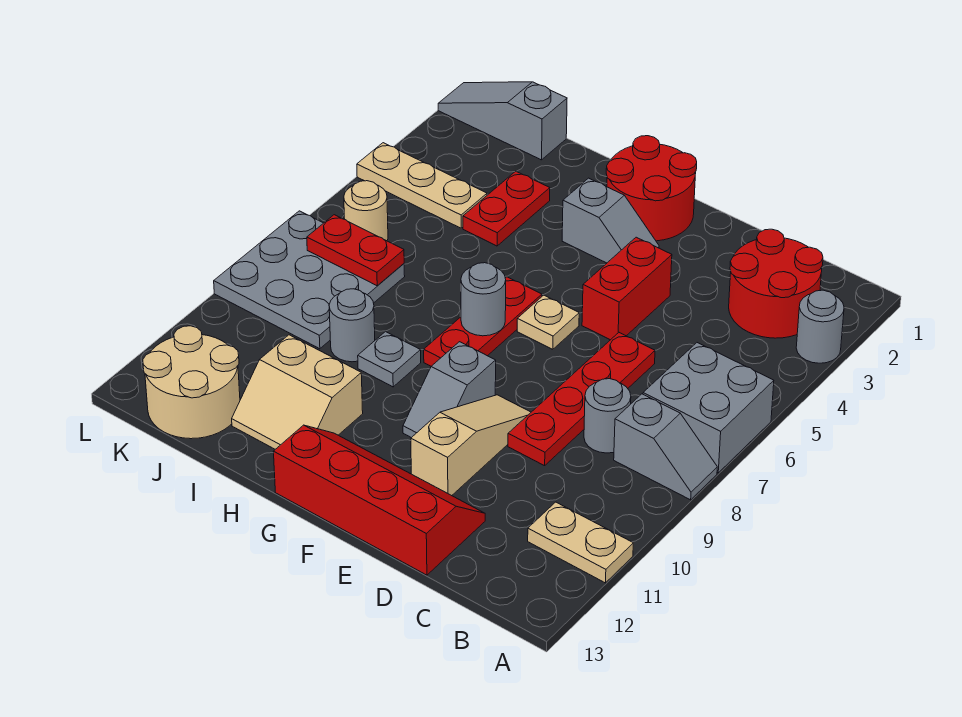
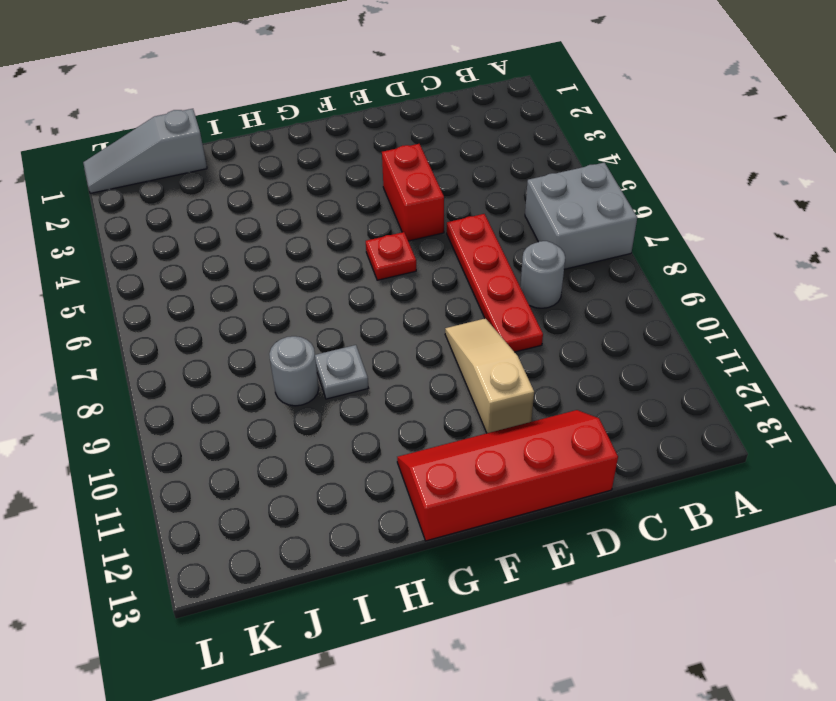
red 1x1 plate [366,232,416,280] -> tan 1x1 plate [517,295,579,349]
none -> grey 1x1 round brick [796,290,844,363]
none -> grey 1x2 slope [614,394,717,500]
none -> tan 1x2 plate [528,502,633,583]

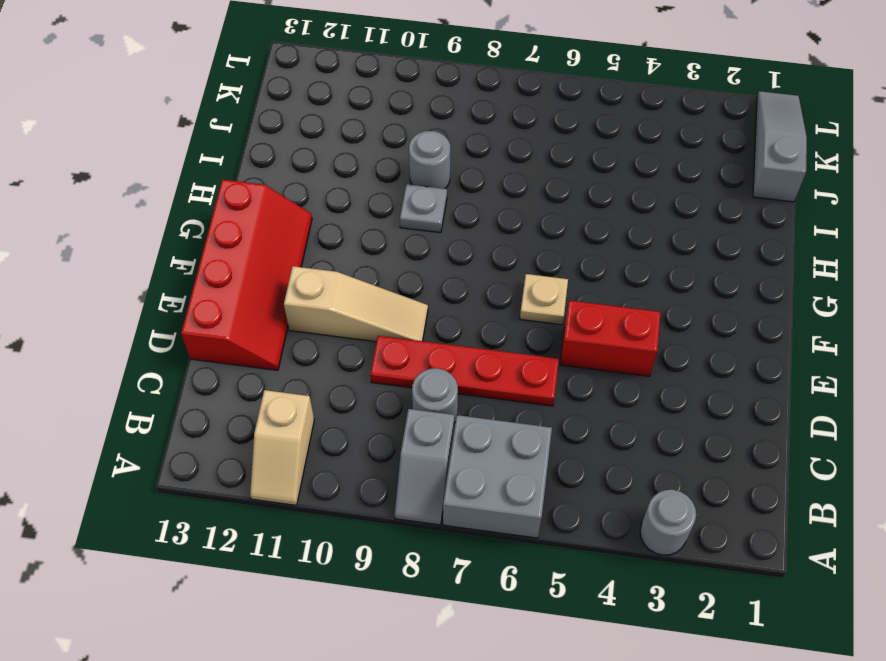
tan 1x2 slope [250,390,314,505] -> tan 1x2 plate [528,502,633,583]
none -> red 2x2 round brick [729,229,823,338]
none -> red 2x2 round brick [606,136,697,241]
none -> grey 1x2 slope [562,178,659,263]

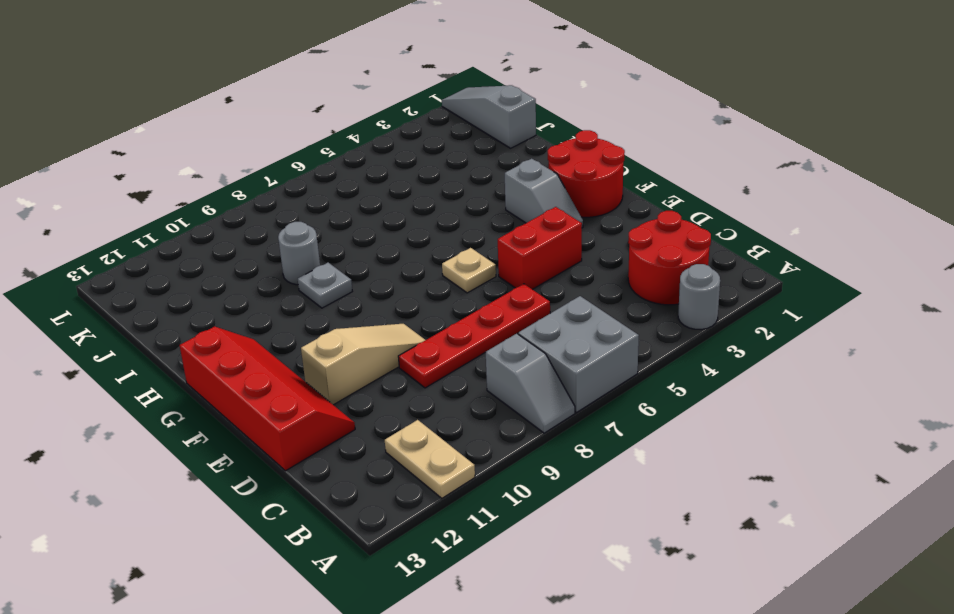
none -> grey 1x1 round brick [584,379,631,453]
none -> grey 1x2 slope [403,342,496,438]
none -> red 1x3 plate [424,277,542,366]

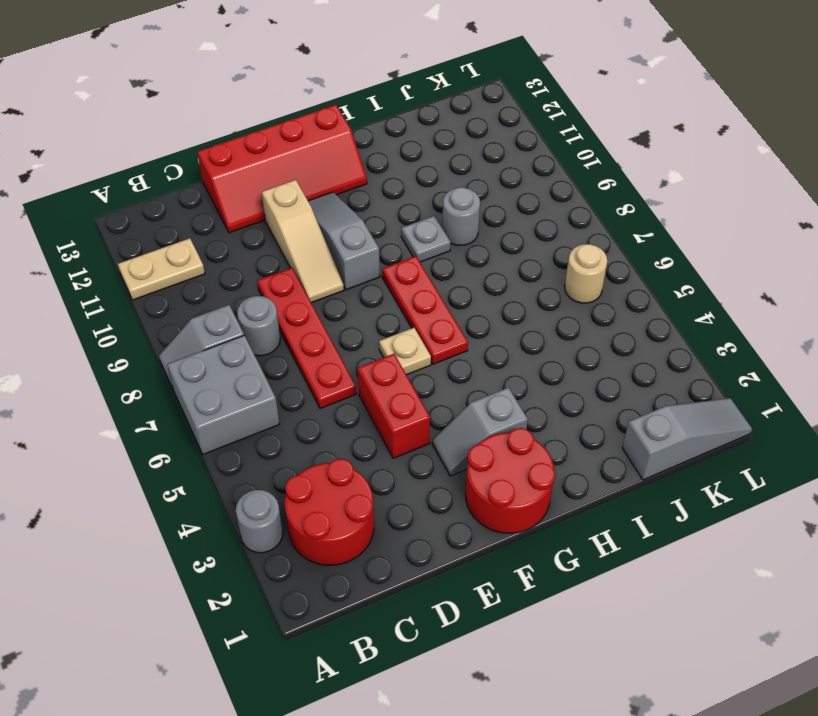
grey 1x3 slope [308,192,380,290] -> grey 1x2 slope [403,342,496,438]
none -> tan 2x2 slope [232,335,363,449]
none -> red 1x2 plate [463,171,550,246]
none -> tan 1x3 plate [357,143,487,228]

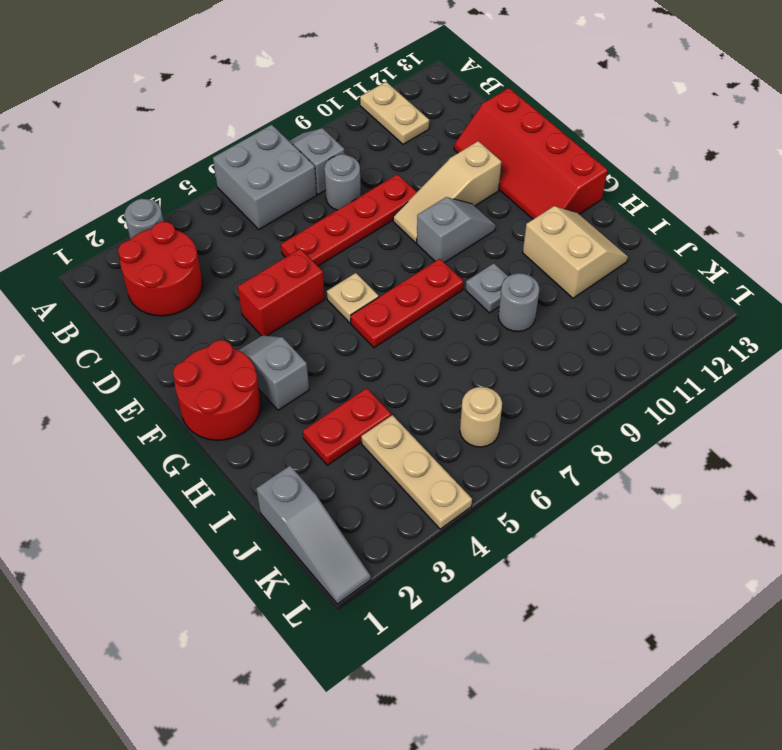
none -> grey 3x3 plate [214,211,405,349]
none -> tan 2x2 round brick [143,326,240,439]
none -> grey 1x1 round brick [461,263,506,336]

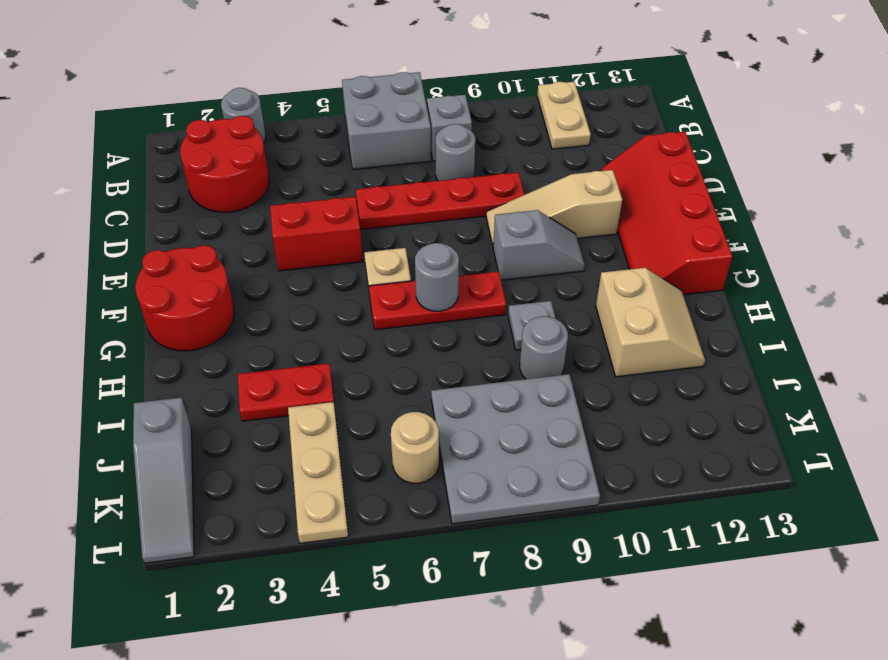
none -> grey 1x2 slope [562,178,659,263]
none -> tan 2x2 round brick [143,326,240,439]
none -> red 1x2 plate [307,215,404,286]

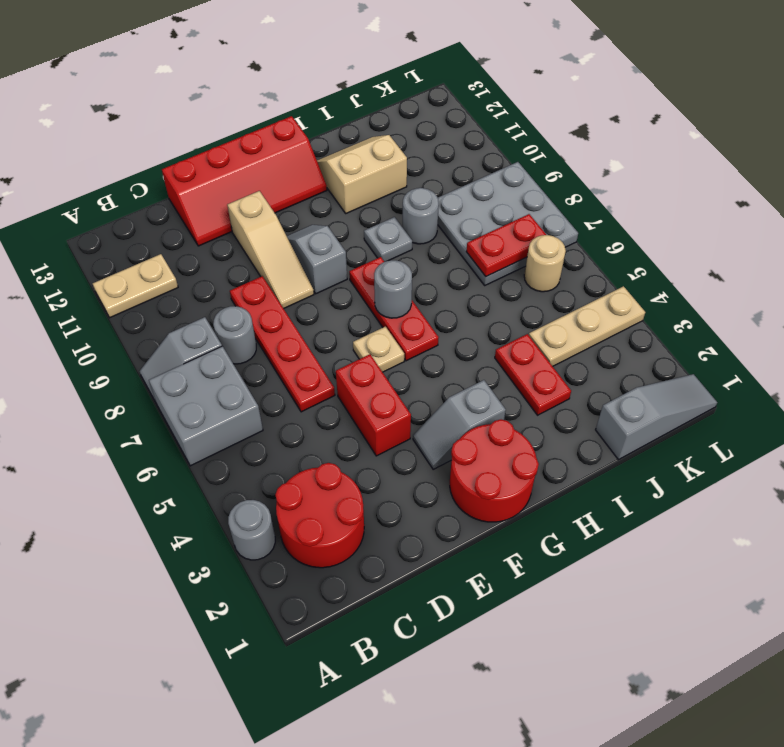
none -> tan 2x2 round brick [143,326,240,439]

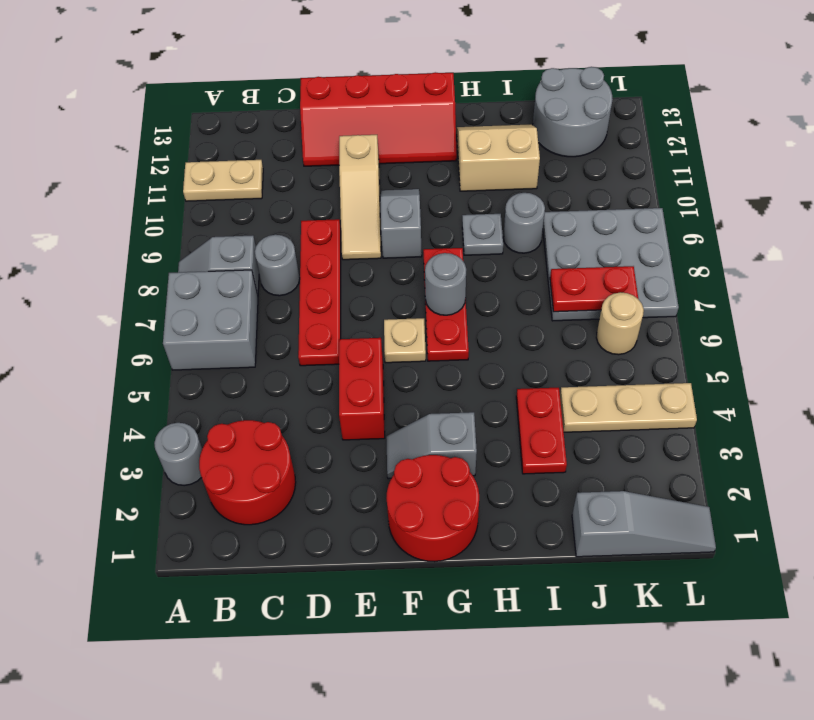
grey 2x2 round brick [533,67,613,157] -> tan 2x2 round brick [143,326,240,439]

